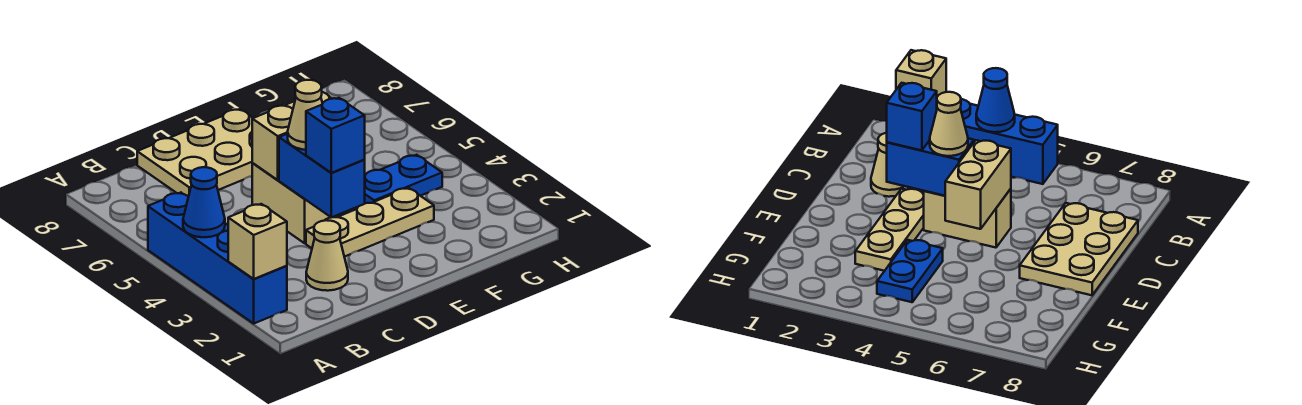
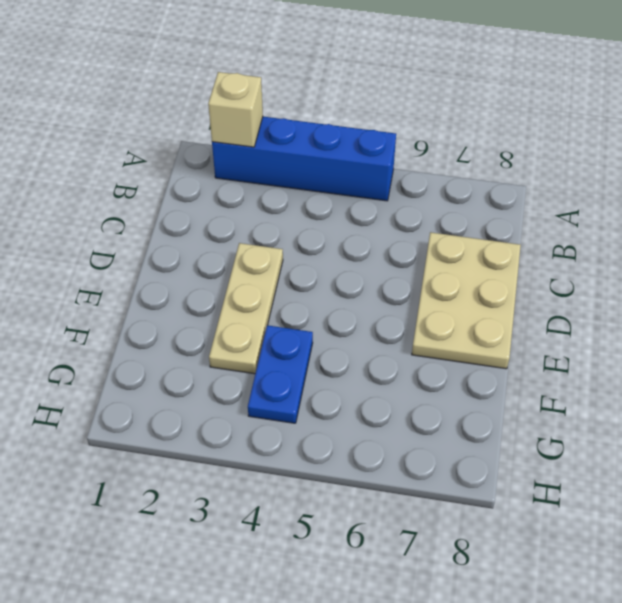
none -> tan 1x1 cone [306,220,348,291]
none -> tan 1x2 brick [252,163,338,243]
none -> blue 1x1 cone [183,167,225,237]

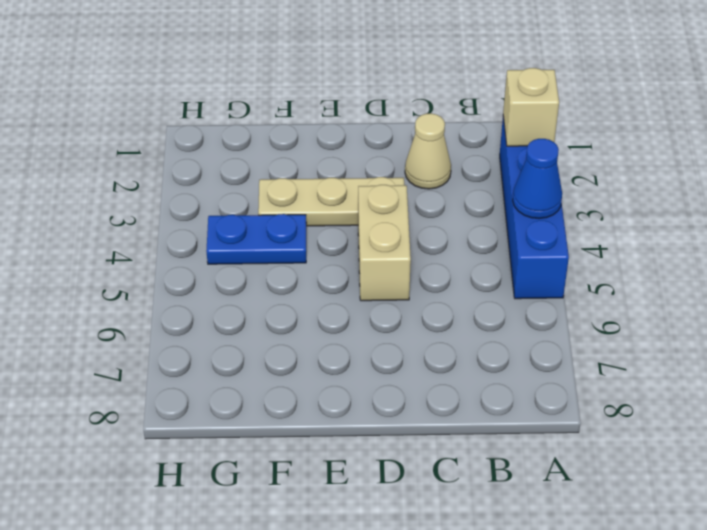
none -> tan 2x3 plate [137,109,253,197]
none -> blue 1x2 brick [279,134,365,217]
none -> tan 1x2 brick [252,92,332,180]

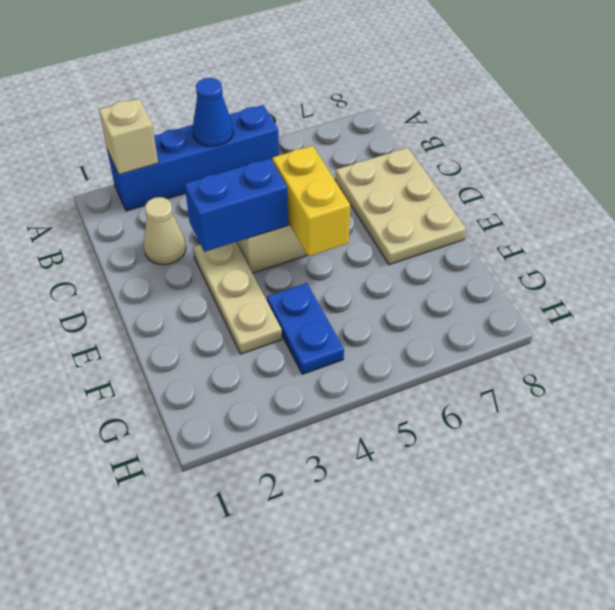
yellow 1x2 brick [272,146,350,256] -> tan 1x2 brick [252,92,332,180]
none -> blue 1x1 brick [306,98,365,173]
none -> tan 1x1 cone [288,80,323,150]

